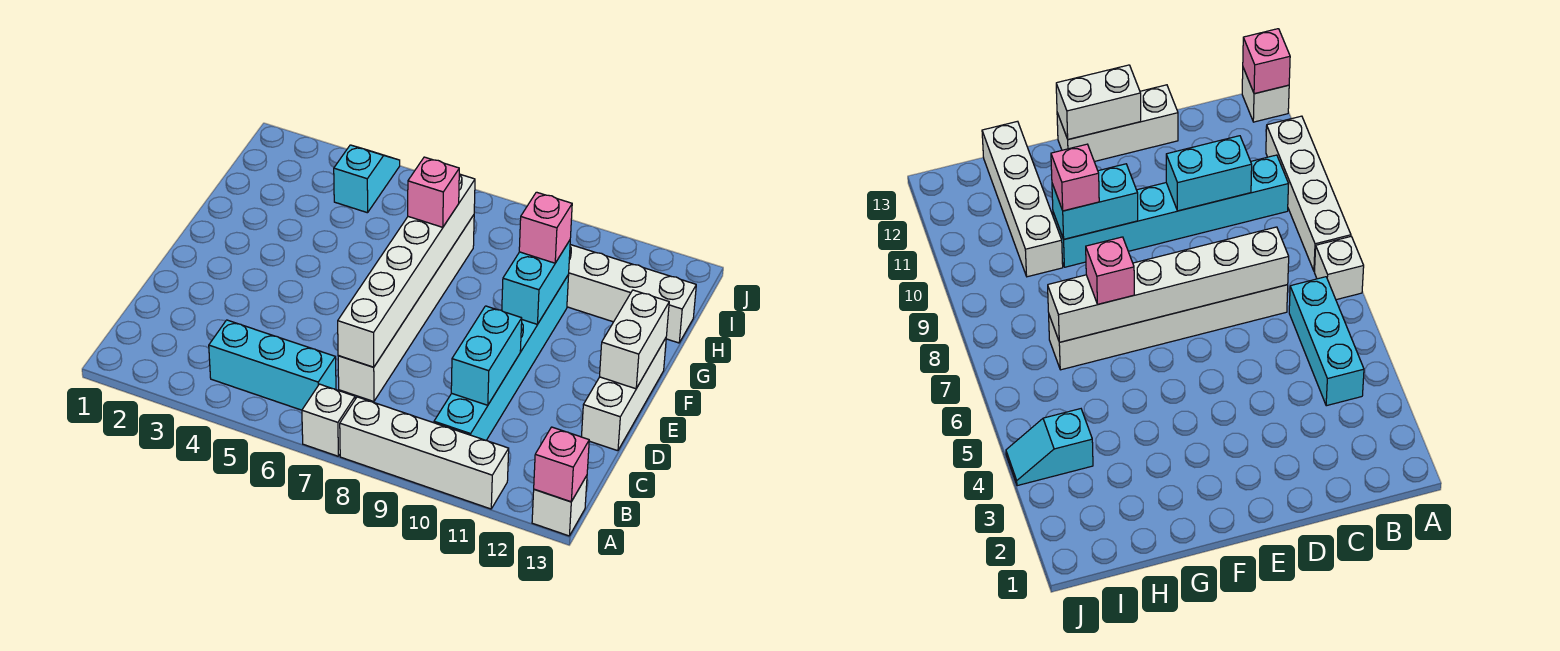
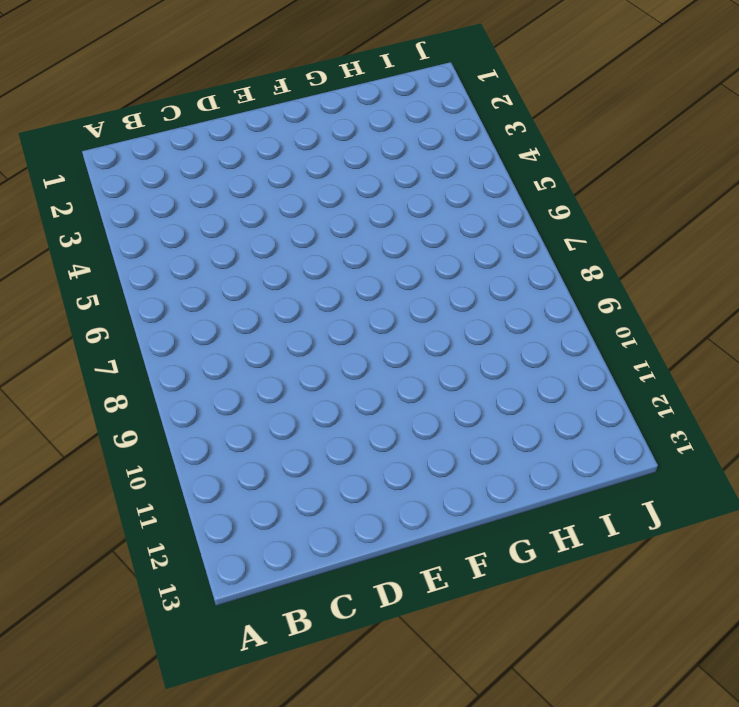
none -> white 1x1 brick [302,384,355,456]
none -> white 1x4 brick [340,397,509,509]
none -> white 1x1 brick [532,476,587,536]

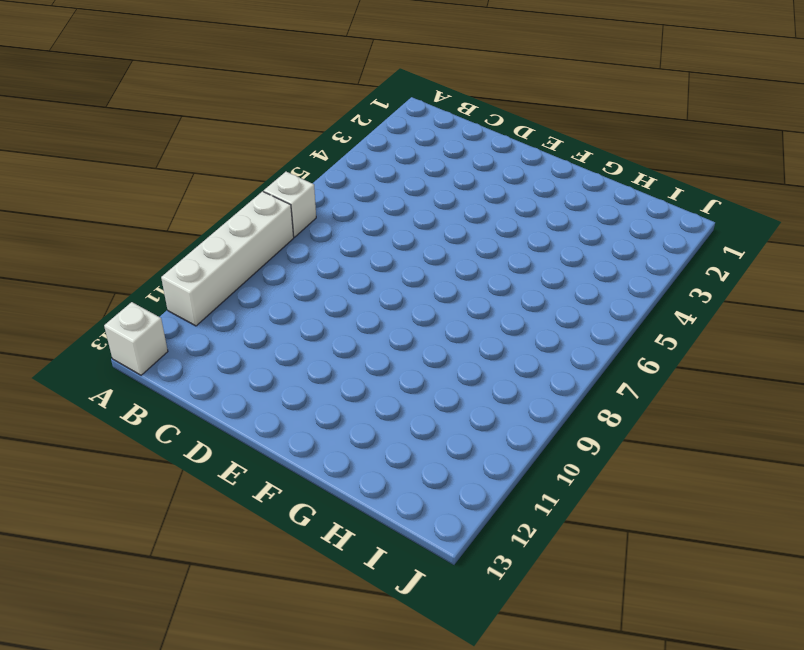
none -> cyan 1x3 brick [209,320,336,410]
none -> cyan 1x6 brick [434,275,569,440]
none -> white 1x6 brick [338,215,474,402]

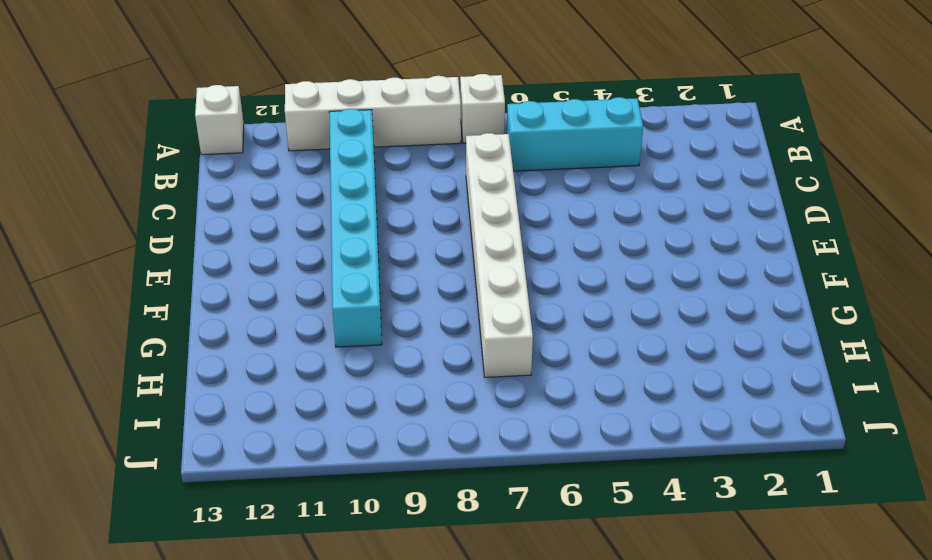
none -> white 1x3 brick [582,338,666,451]
none -> white 1x4 brick [567,245,696,343]
none -> cyan 1x2 slope [334,145,400,213]

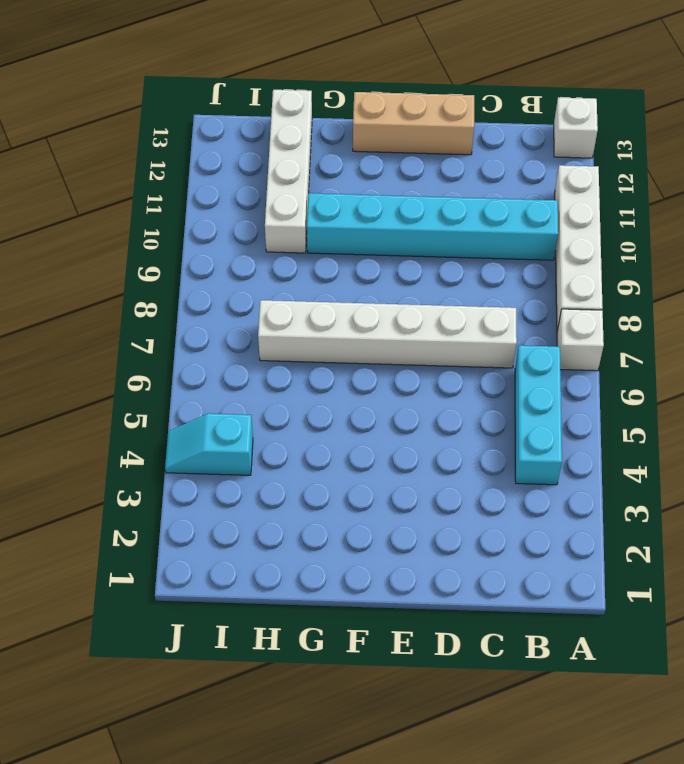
tan 1x3 brick [353,92,474,155] -> white 1x3 brick [582,338,666,451]
none -> pink 1x1 brick [534,427,589,502]
none -> white 1x6 brick [338,174,475,367]
none -> cyan 1x2 brick [451,306,522,405]

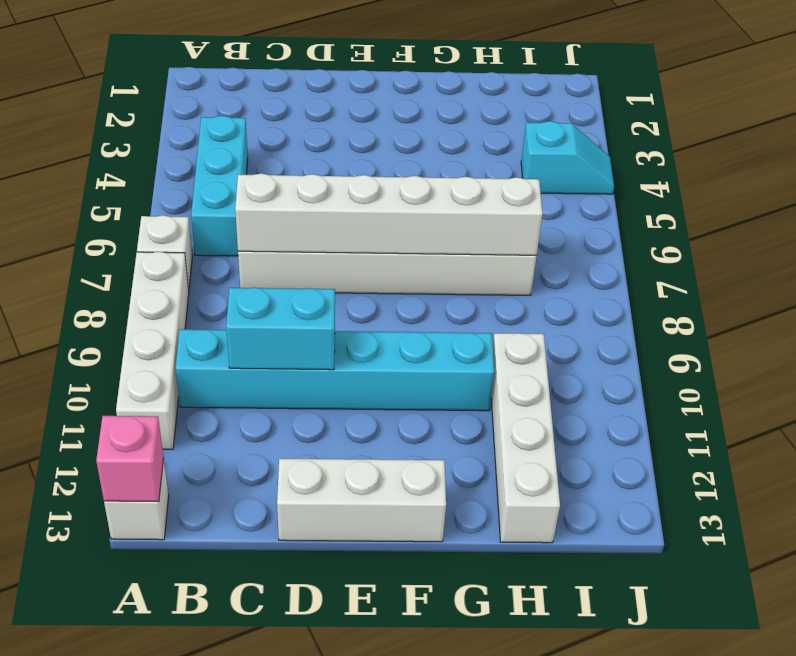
none -> white 1x2 brick [600,290,669,389]
none -> cyan 1x2 brick [502,240,570,324]
none -> pink 1x1 brick [408,157,459,227]

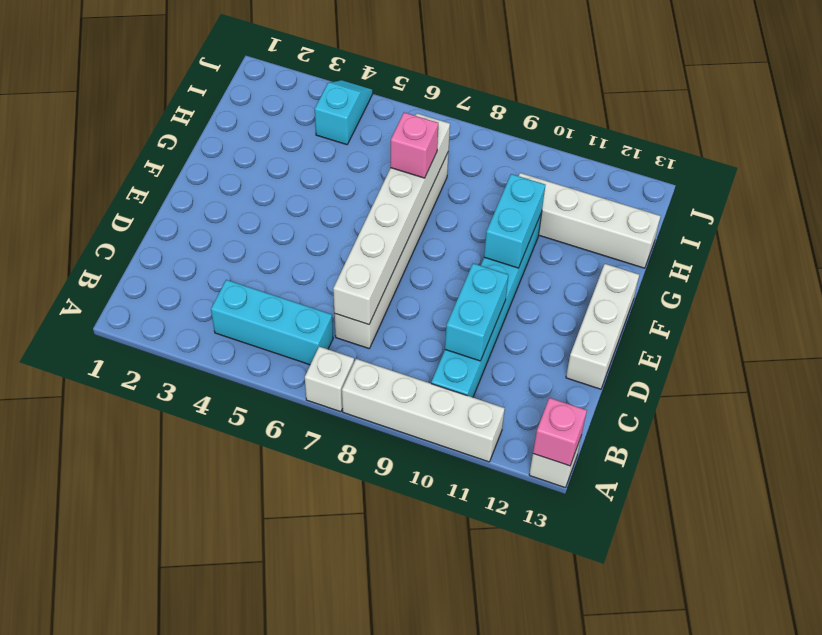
none -> white 1x2 brick [600,290,669,389]
none -> pink 1x1 brick [519,192,572,263]

